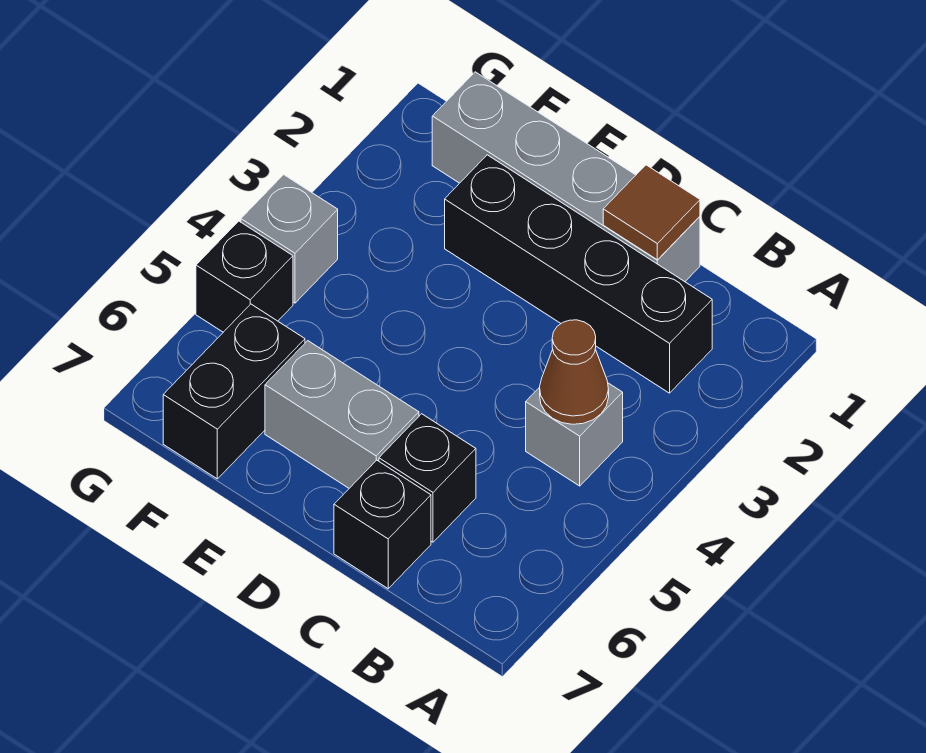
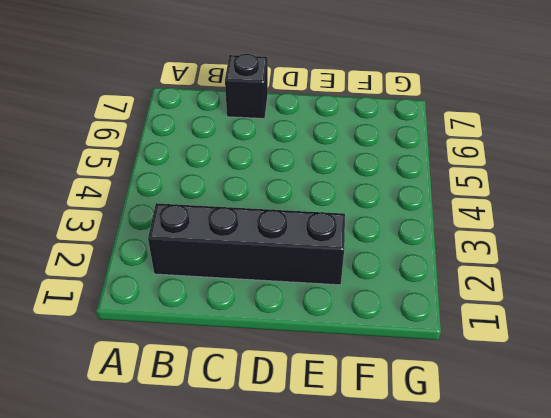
none -> grey 1x1 brick [526,383,623,486]
none -> grey 1x4 brick [432,72,700,282]

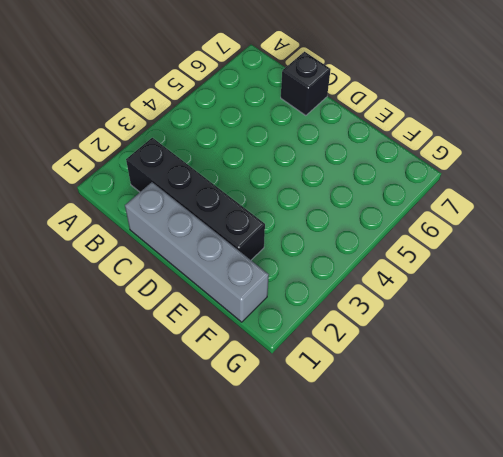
none -> grey 1x1 brick [526,383,623,486]
none -> black 1x1 brick [379,414,476,542]

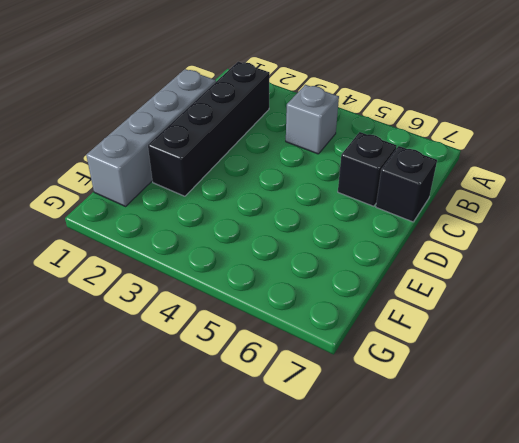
none -> grey 1x2 brick [265,341,419,488]
none -> black 1x2 brick [163,304,305,479]

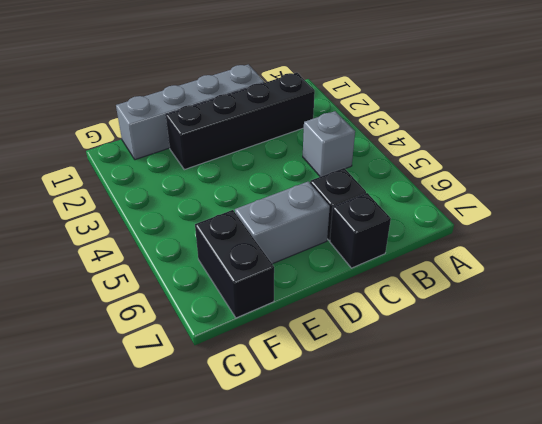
none -> grey 1x1 brick [241,175,338,303]
none -> black 1x1 brick [196,221,293,332]

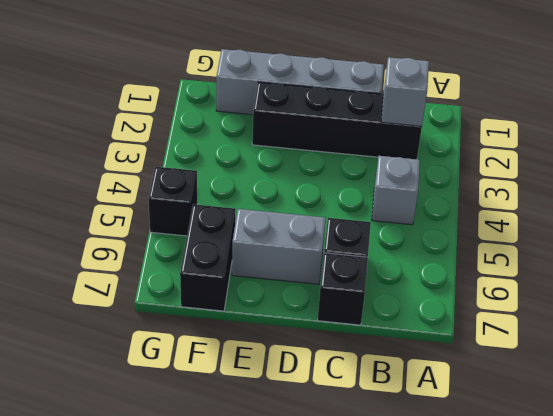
grey 1x1 brick [381,57,429,126] -> grey 1x1 brick moved to [241,175,338,303]
none -> brown 1x1 cone [540,320,609,424]
none -> brown 1x1 tile [603,165,700,260]

